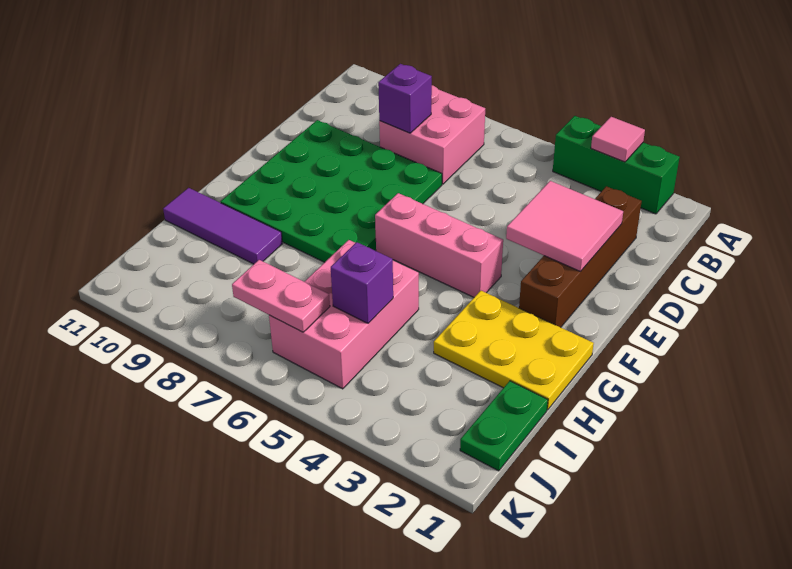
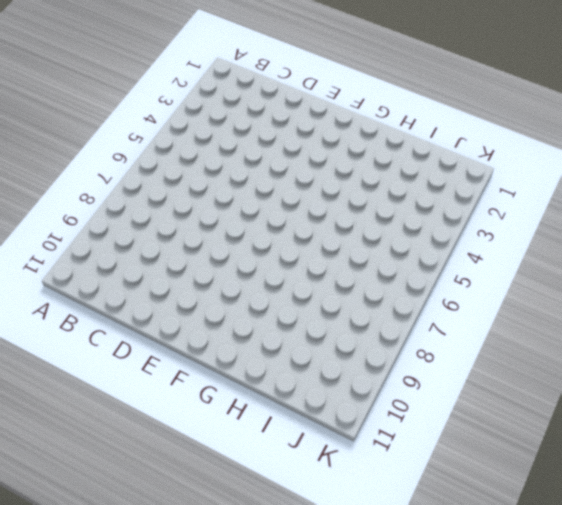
none -> green 1x3 brick [553,116,680,214]
none -> pink 2x2 brick [379,85,485,184]
none -> brown 1x4 brick [519,186,642,327]

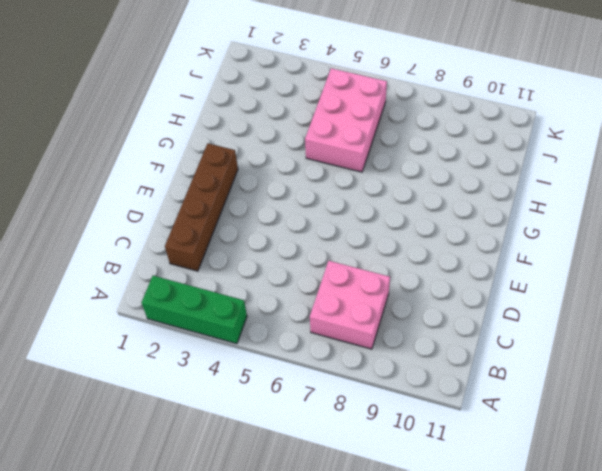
none -> green 4x4 plate [221,120,442,262]
none -> pink 1x3 brick [375,193,503,297]
none -> yellow 2x3 plate [434,291,594,410]

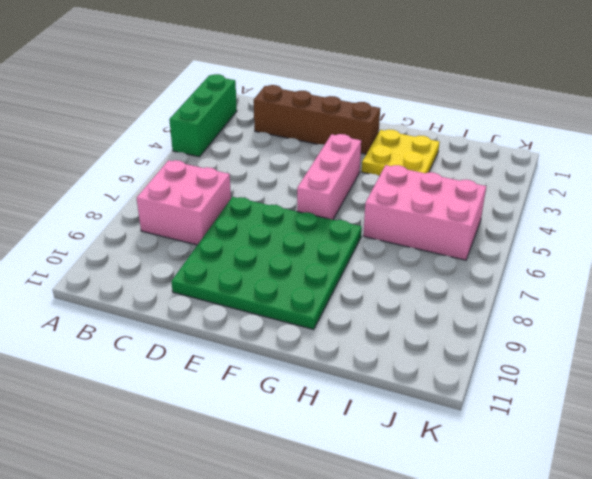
yellow 2x2 plate [362,129,440,176] -> yellow 2x3 plate [434,291,594,410]
none -> purple 1x3 tile [163,188,282,264]
none -> green 1x2 plate [460,381,548,471]
none -> pink 1x1 tile [591,117,645,162]

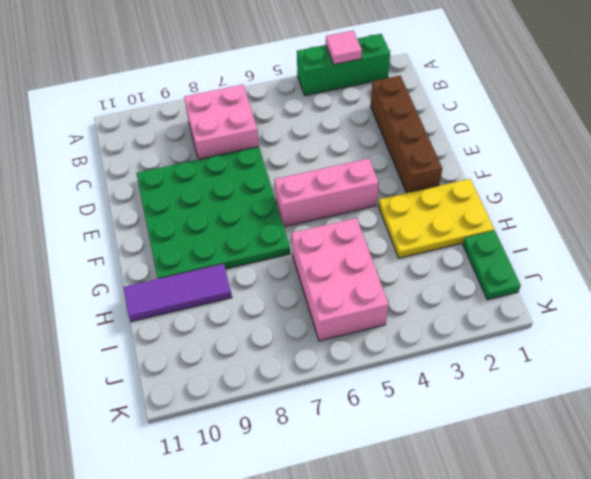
none -> purple 1x1 brick [378,64,432,133]
none -> pink 2x2 tile [506,181,623,272]
none -> purple 1x1 brick [331,242,393,323]

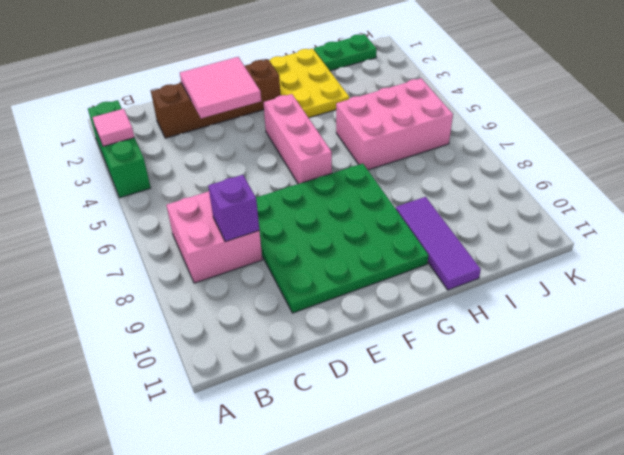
none -> purple 1x1 brick [331,242,393,323]
none -> pink 1x2 plate [232,260,330,332]

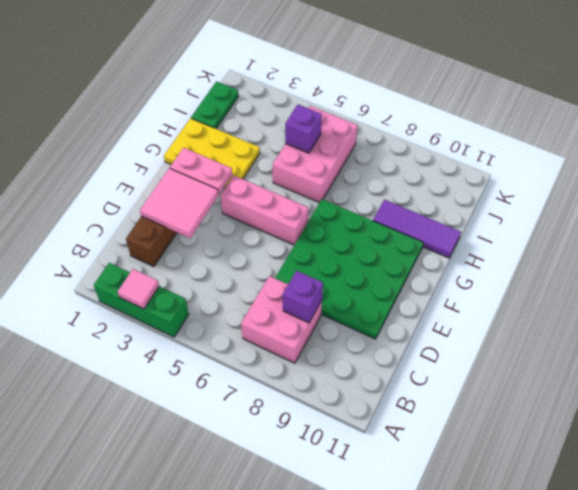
pink 1x2 plate [170,148,232,194] -> pink 1x2 plate moved to [232,260,330,332]

